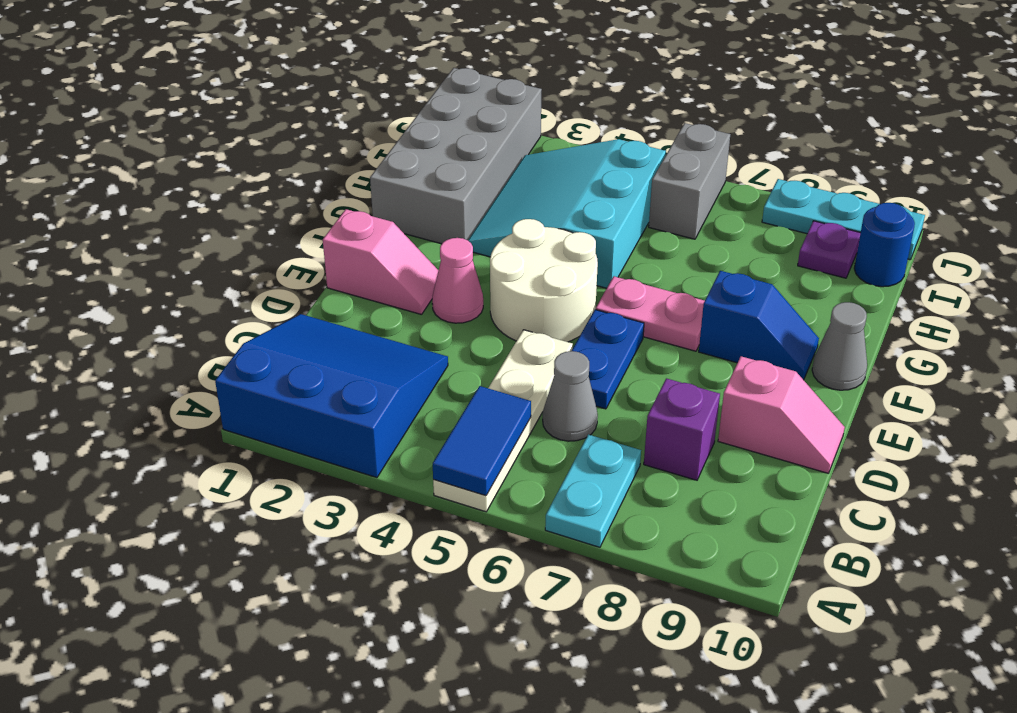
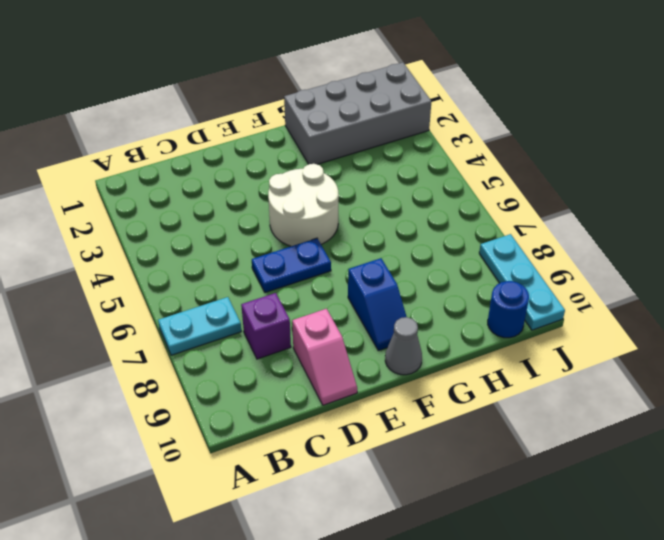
none -> blue 3x3 slope [215,314,448,478]
none -> white 1x4 plate [433,330,573,512]
none -> grey 1x1 cone [543,351,598,441]

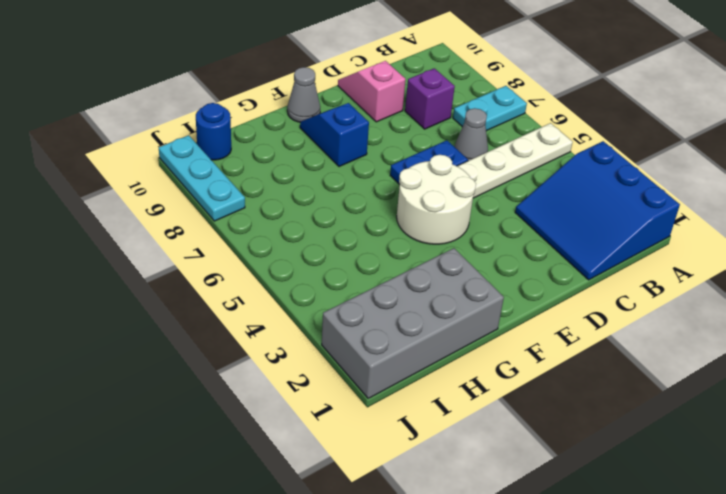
none -> pink 1x2 slope [323,209,439,315]
none -> pink 1x1 cone [432,238,483,323]
none -> pink 1x2 plate [596,276,705,351]

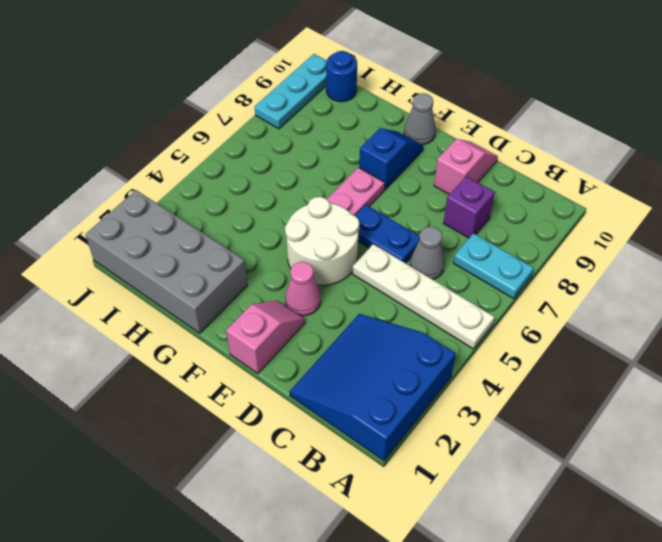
none -> cyan 3x3 slope [468,139,666,288]
none -> grey 1x2 brick [649,123,730,239]
none -> purple 1x1 plate [798,221,860,278]

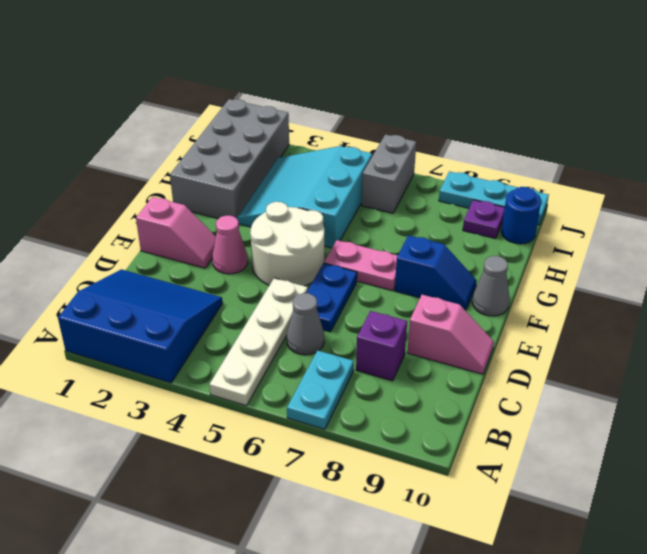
none -> blue 1x2 tile [433,386,531,496]

